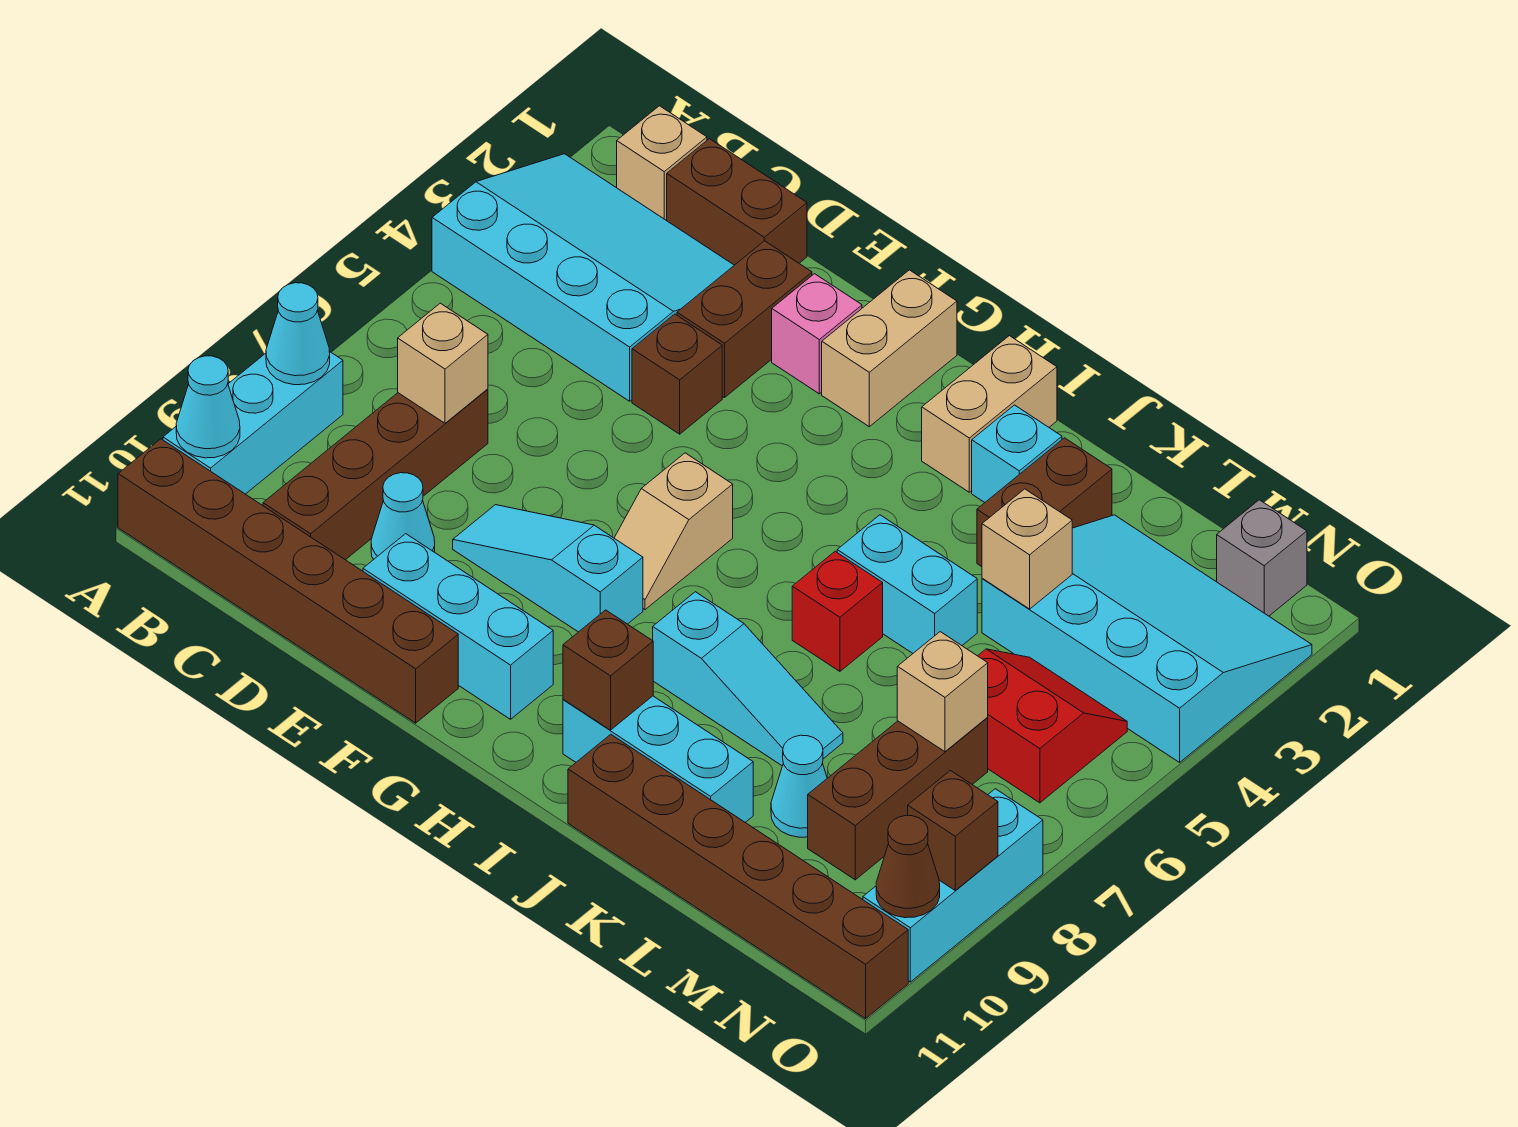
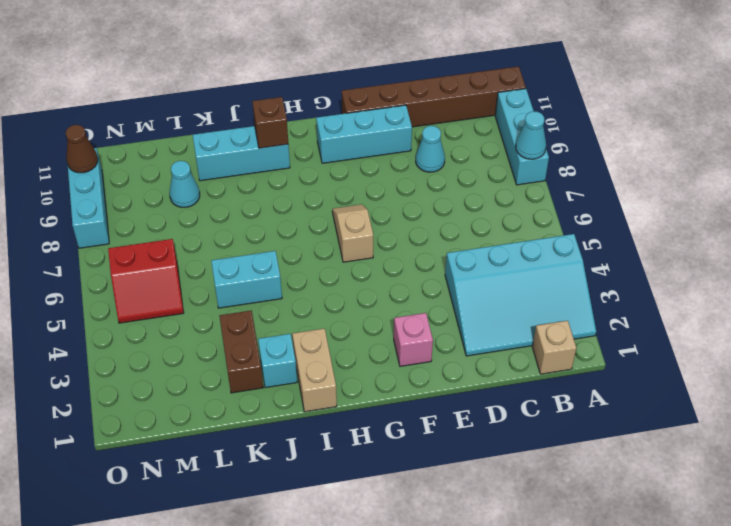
none -> brown 1x2 brick [667,139,807,265]
none -> brown 1x4 brick [263,389,488,560]
none -> brown 1x2 brick [677,241,812,398]
none -> brown 1x1 brick [632,314,722,434]

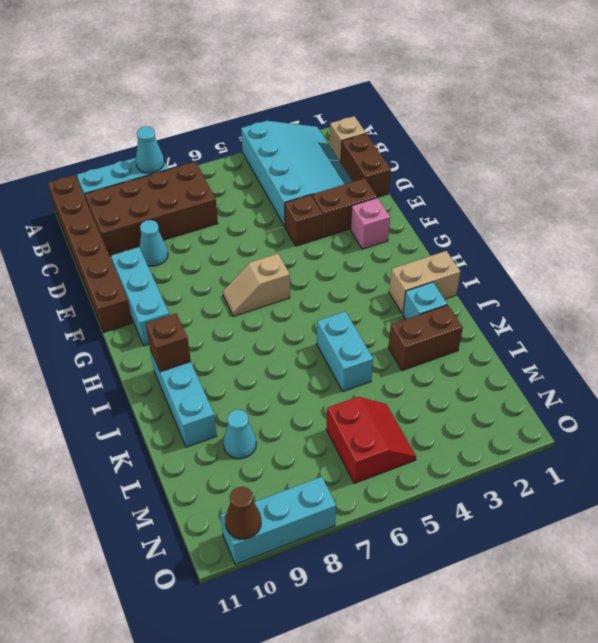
brown 2x4 brick [85,162,218,256] -> brown 1x4 brick [263,389,488,560]
none -> cyan 1x3 slope [453,505,643,632]
none -> tan 1x2 brick [822,270,957,427]
none -> cyan 1x3 slope [653,592,843,766]
none -> red 1x1 brick [792,552,883,671]

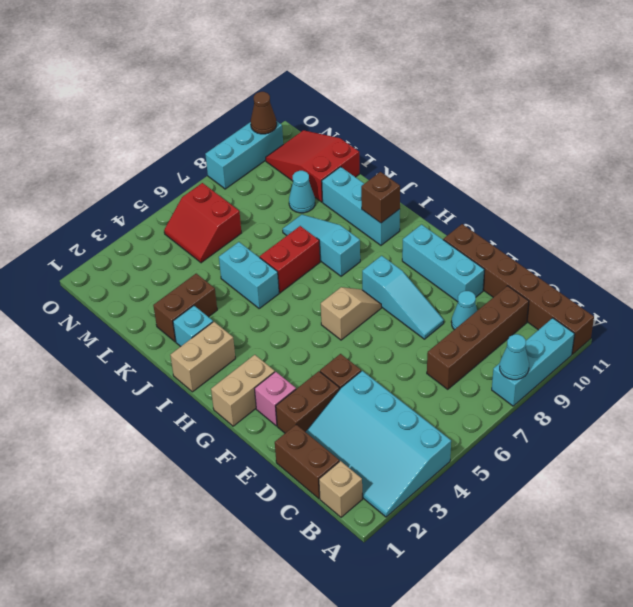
red 1x2 brick [260,226,320,293] -> red 1x1 brick [792,552,883,671]
red 2x3 slope [266,130,359,202] -> brown 1x6 brick [568,734,908,1019]
none -> cyan 3x4 slope [982,515,1312,762]
none -> brown 1x3 brick [808,718,988,880]
none -> grey 1x1 brick [1217,500,1307,616]
none -> cyan 1x1 cone [176,356,240,458]

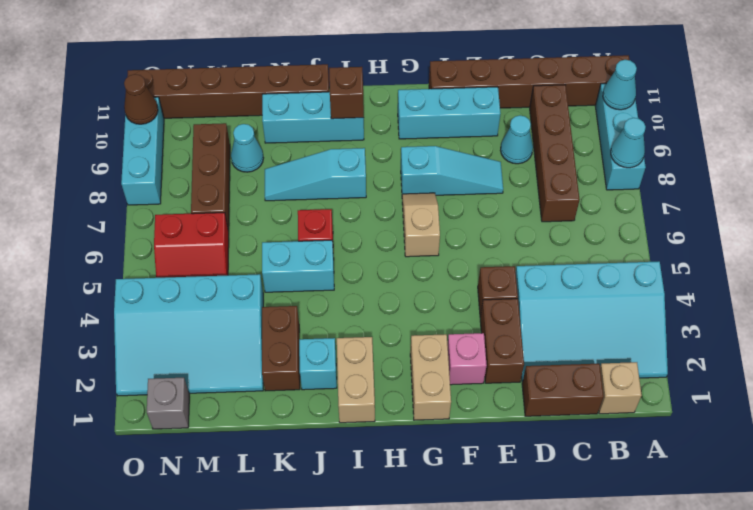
none -> tan 1x1 brick [398,303,488,423]
none -> tan 1x1 brick [982,489,1072,609]
none -> tan 1x1 brick [897,632,988,752]
none -> brown 1x1 brick [908,771,998,890]

